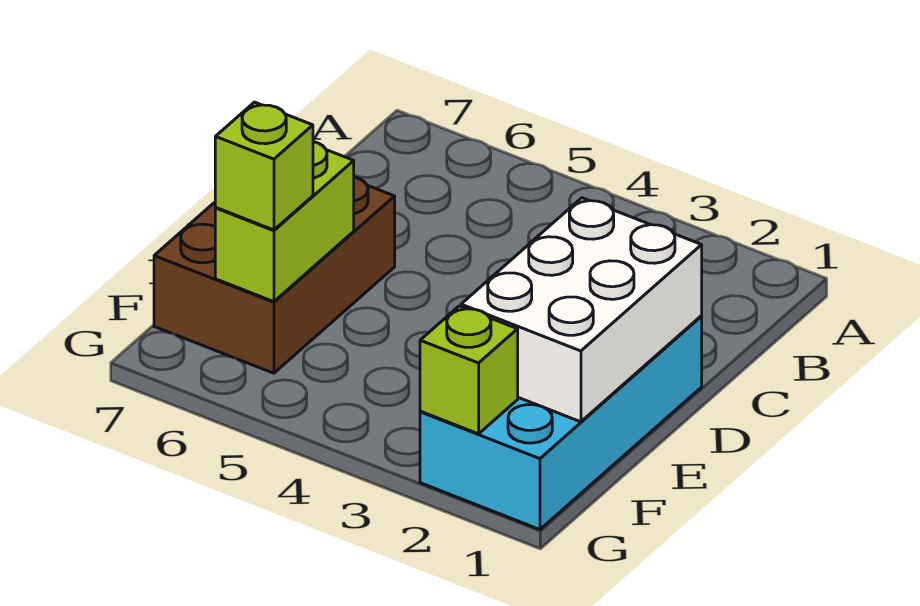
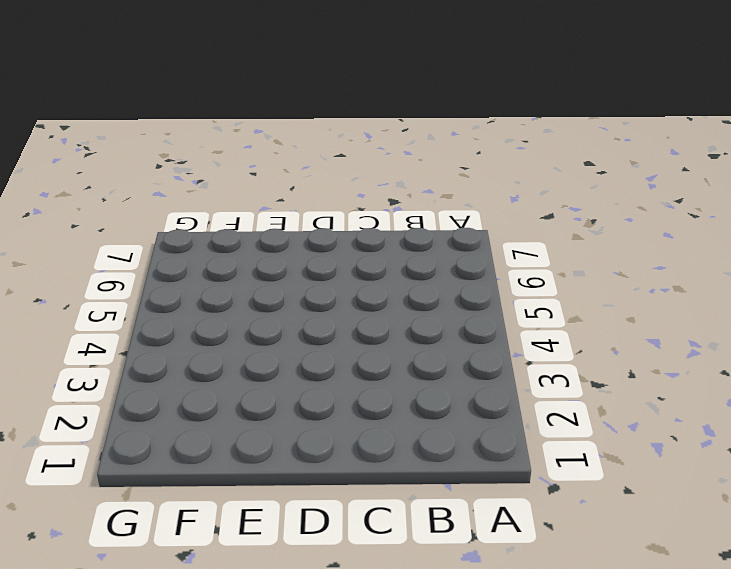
none -> cyan 2x4 brick [420,316,702,529]
none -> brown 2x3 brick [154,177,395,373]

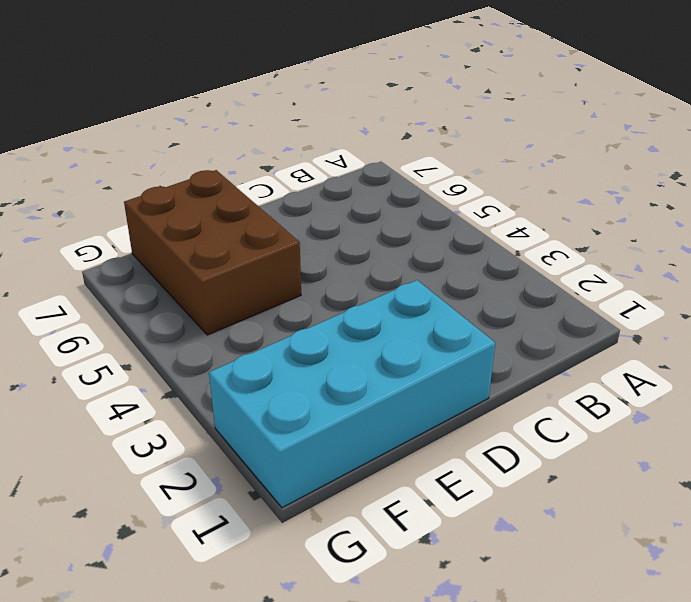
brown 2x3 brick [124,170,301,335] -> brown 2x3 brick turned to [154,177,395,373]
none -> white 2x3 brick [461,198,702,422]
none -> lime 1x2 brick [215,142,354,302]

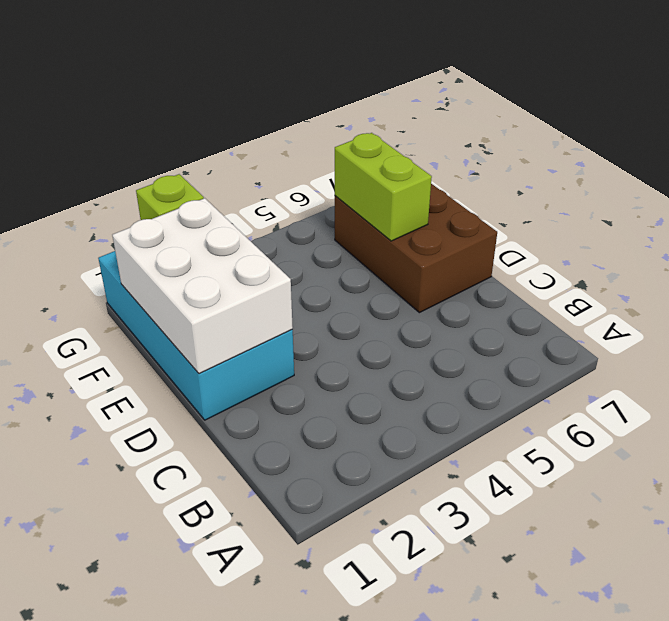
none -> lime 1x1 brick [215,102,313,230]

